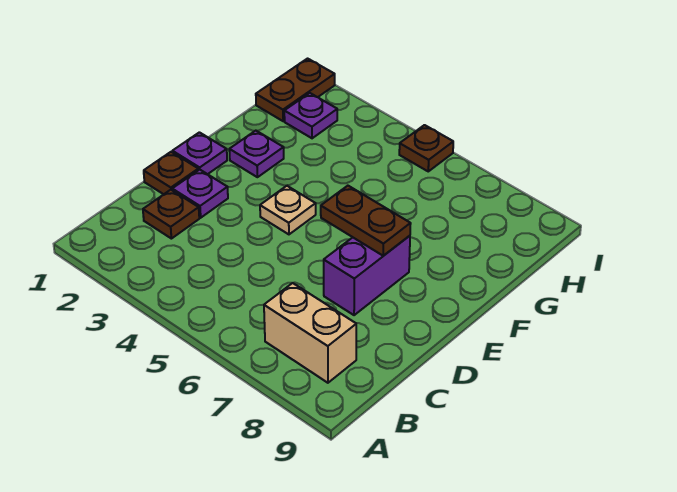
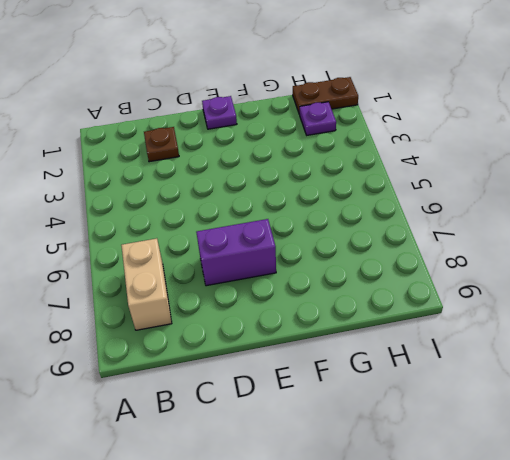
none -> brown 1x1 plate [144,152,198,194]
none -> purple 1x1 plate [172,170,228,218]
none -> tan 1x1 plate [260,186,316,234]

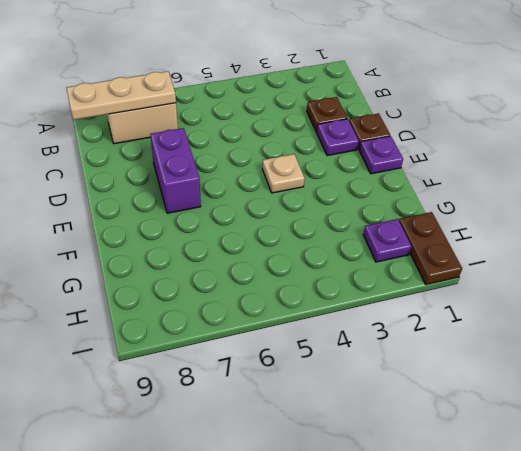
tan 1x3 plate [67,71,176,120] -> none
none -> purple 1x1 plate [229,131,284,177]
none -> brown 1x1 plate [399,125,453,171]
none -> brown 1x2 plate [321,186,411,256]

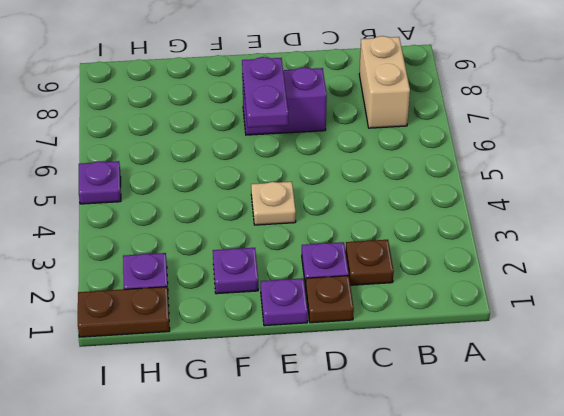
purple 1x2 plate [242,57,288,128] -> brown 1x2 plate [321,186,411,256]
purple 1x1 plate [79,161,121,204] -> brown 1x1 plate [399,125,453,171]

